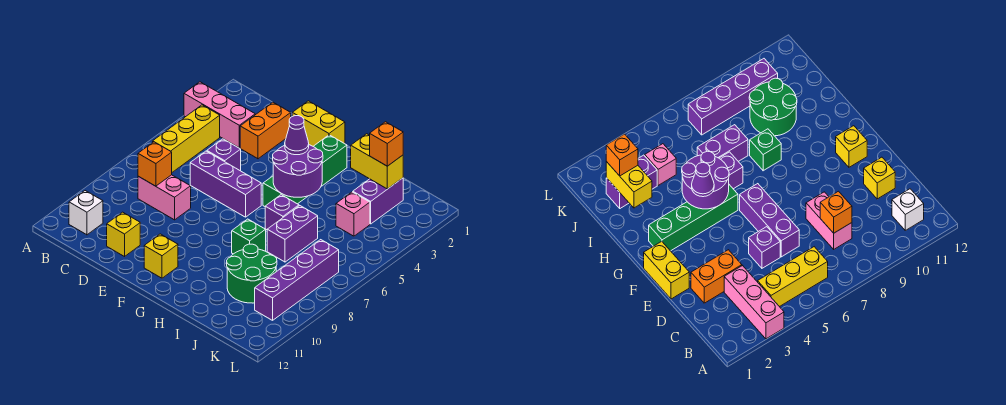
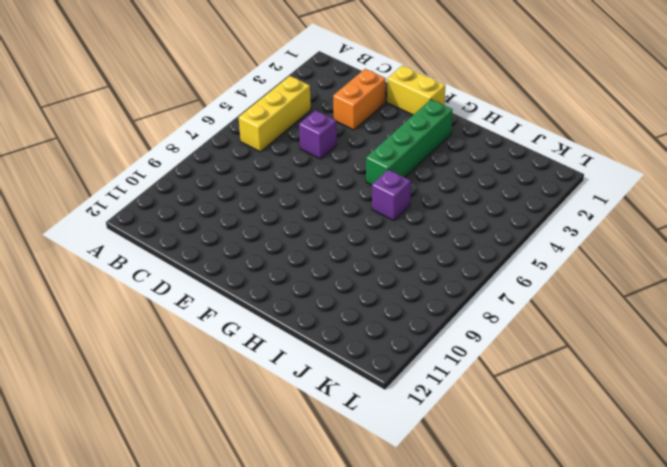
none -> pink 1x3 brick [184,82,255,148]
none -> white 1x1 brick [69,191,103,235]
none -> pink 1x2 brick [138,175,191,220]

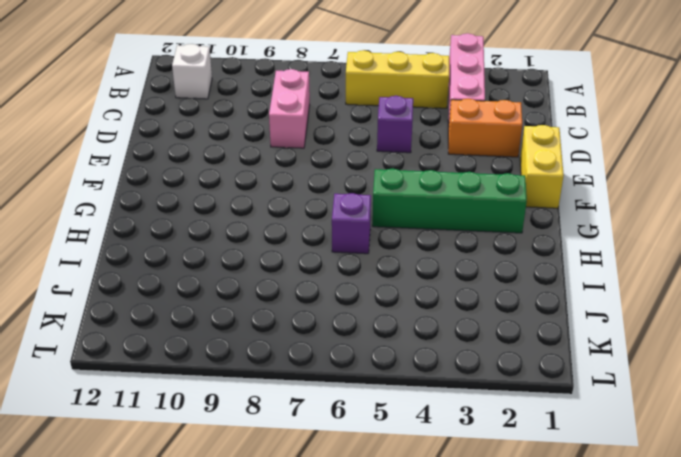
none -> purple 1x3 brick [190,151,261,217]
none -> yellow 1x1 brick [107,212,140,257]
none -> yellow 1x1 brick [144,234,178,278]

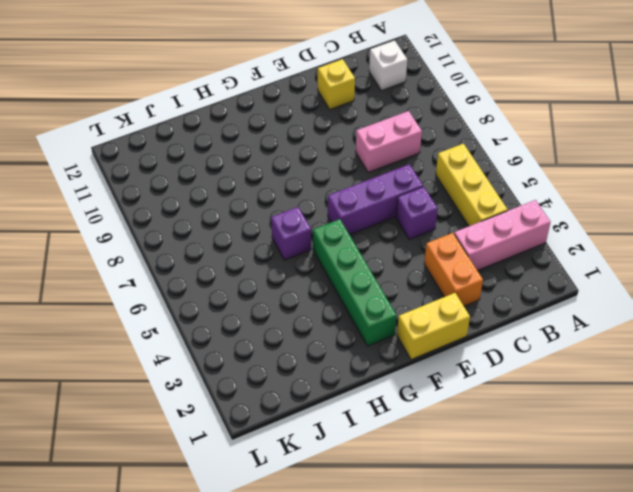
none -> yellow 1x1 brick [144,234,178,278]
none -> green 1x1 brick [232,219,266,254]
none -> purple 1x2 brick [267,206,318,262]

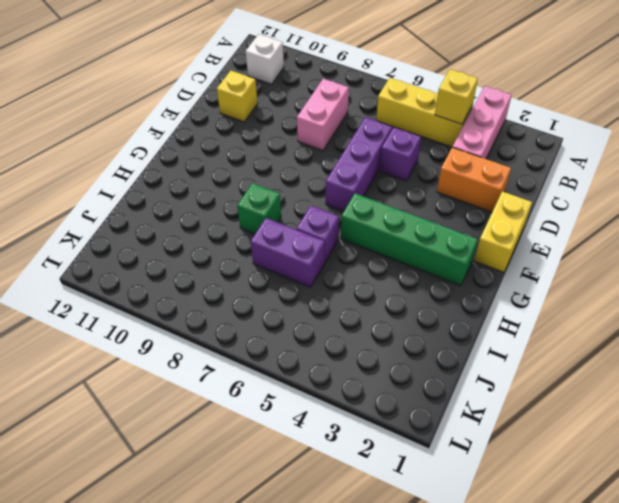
yellow 1x1 brick [435,69,478,124] -> yellow 1x1 brick moved to [144,234,178,278]
none -> green 2x2 round brick [227,244,277,303]
none -> purple 1x2 brick [353,178,403,224]
none -> pink 1x1 brick [336,192,370,236]

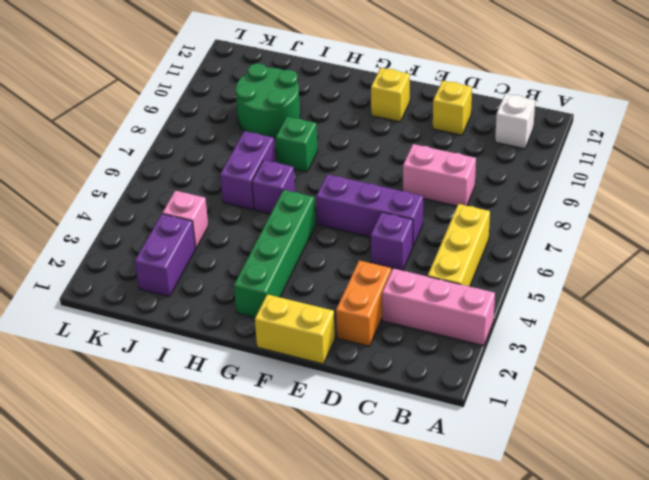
none -> purple 1x4 brick [255,240,339,320]
none -> orange 1x1 brick [138,142,172,186]
none -> purple 2x2 round brick [273,145,323,197]

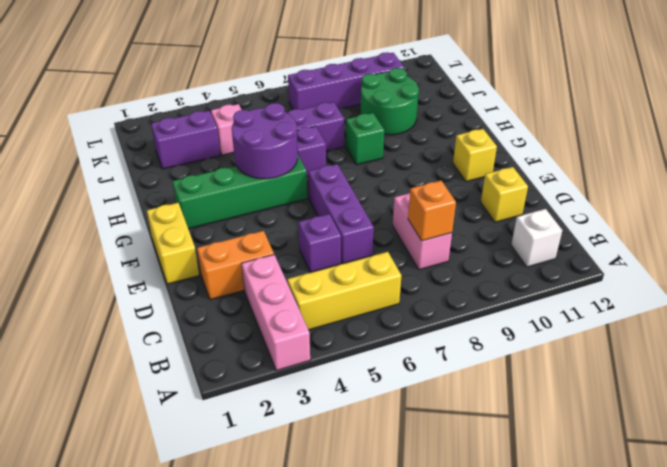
none -> yellow 1x2 brick [351,134,403,189]
none -> purple 1x1 cone [285,116,309,155]
none -> orange 1x1 brick [370,122,403,166]

